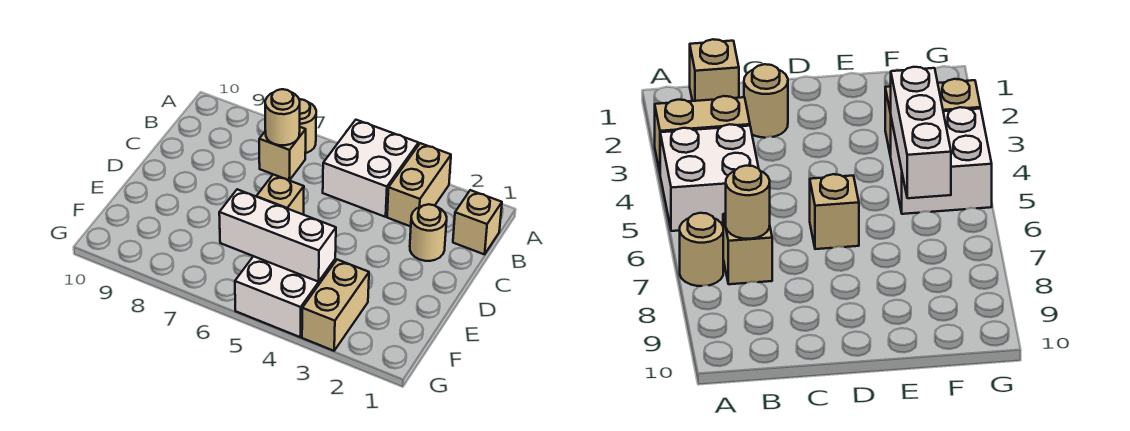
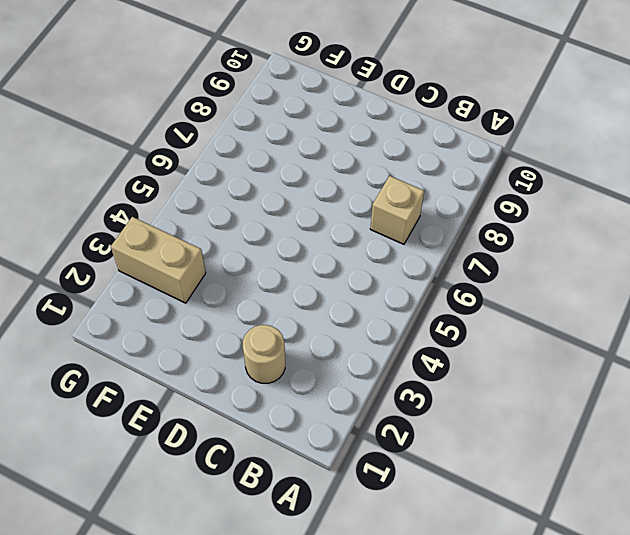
none -> tan 1x2 brick [387,143,451,226]
none -> white 2x2 brick [323,120,418,217]

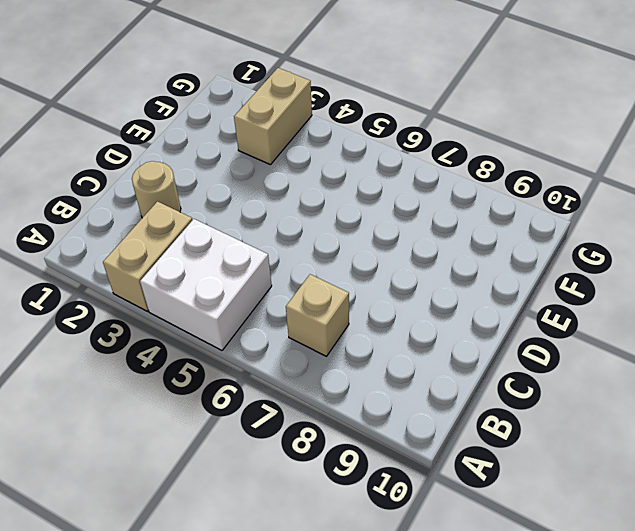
none -> tan 1x1 round brick [299,99,316,153]
none -> tan 1x1 brick [453,190,502,254]

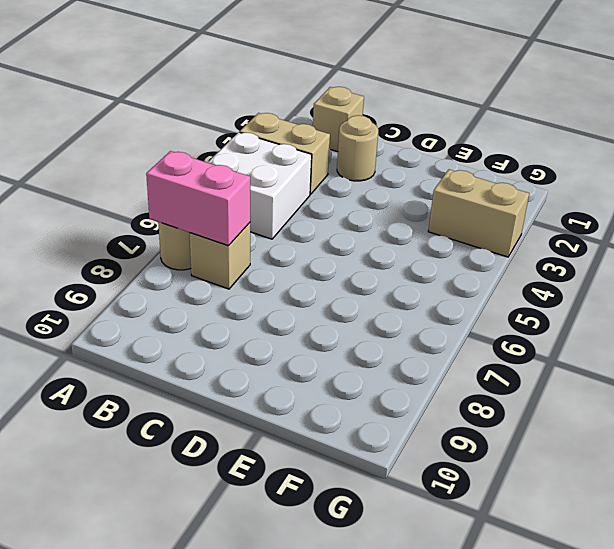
pink 1x2 brick [146,151,250,246] -> tan 1x1 round brick [265,89,300,145]
none -> tan 1x1 brick [256,175,304,215]
none -> white 2x2 brick [235,256,335,337]

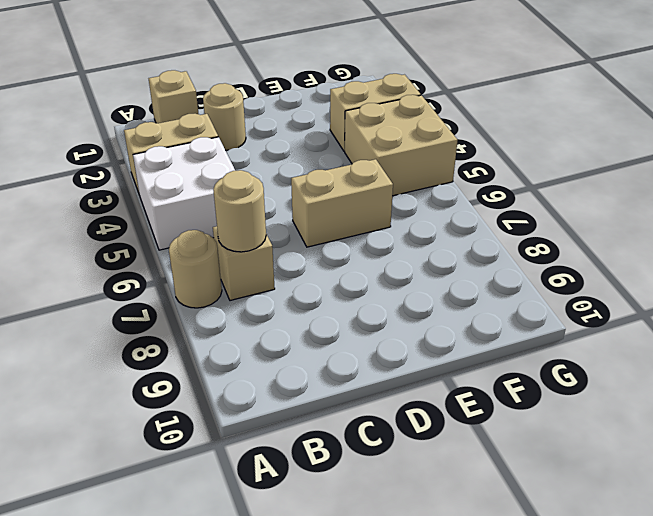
tan 1x2 brick [291,159,393,247] -> tan 1x1 brick [256,175,304,215]
tan 2x2 brick [345,95,458,196] -> white 2x2 brick [235,256,335,337]
none -> white 1x3 brick [219,189,336,282]

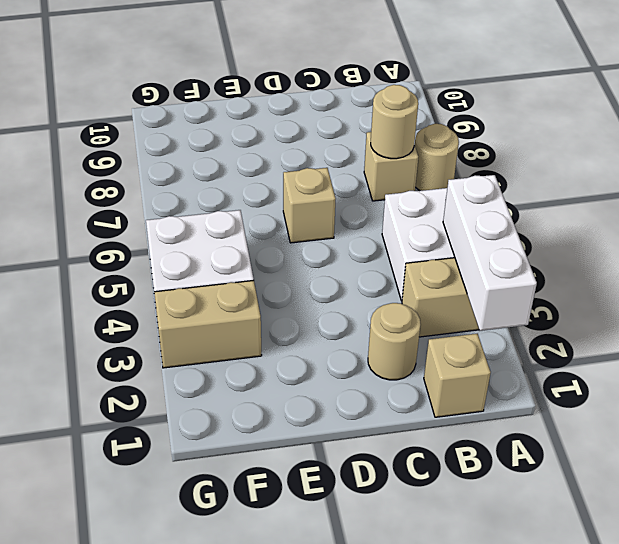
white 1x3 brick [443,175,537,331] -> white 1x3 brick moved to [219,189,336,282]

